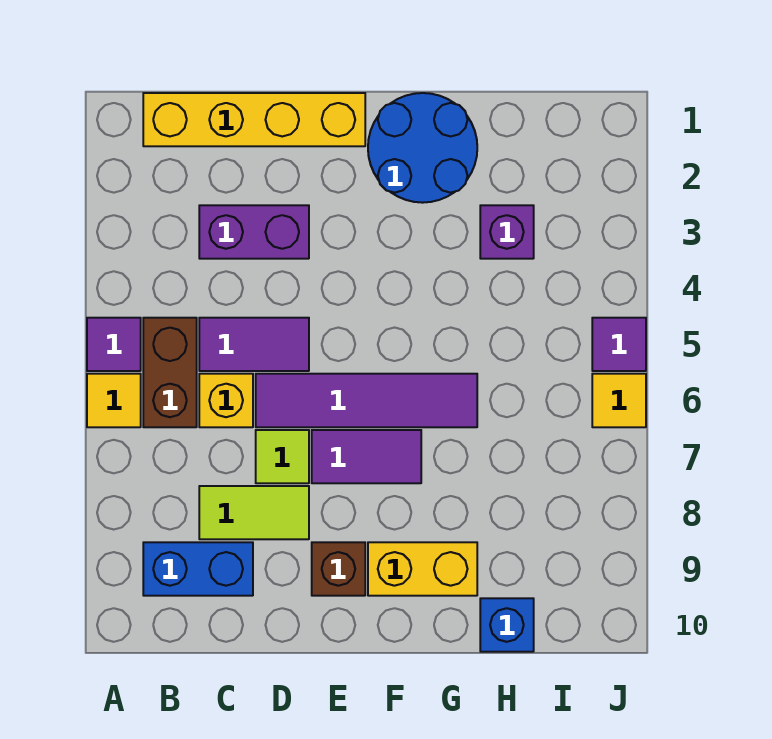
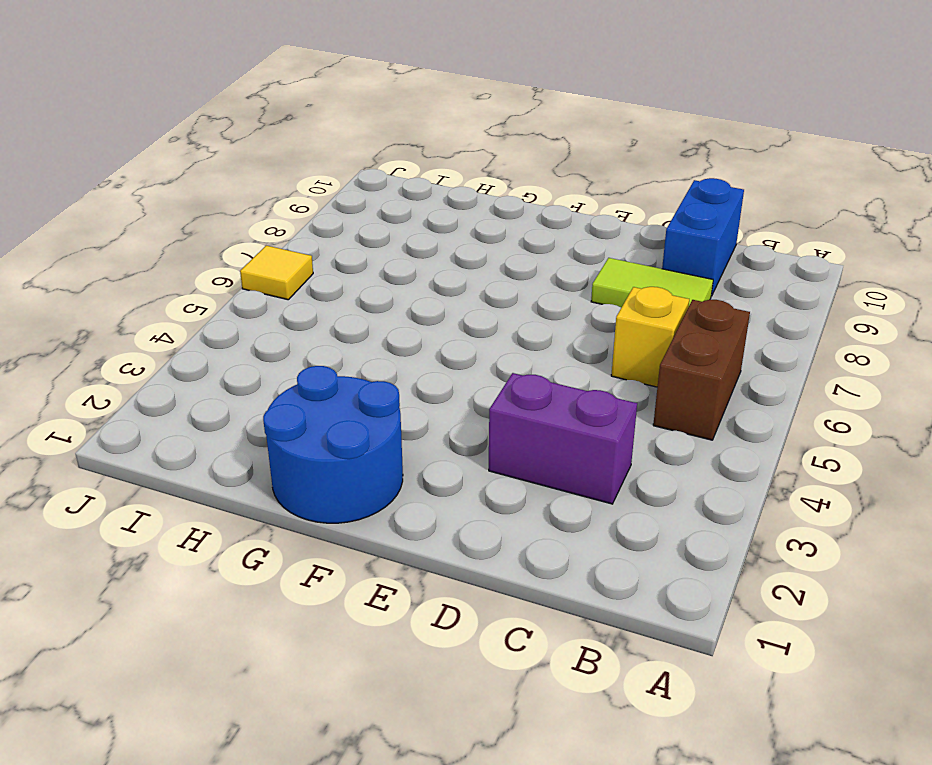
blue 1x2 brick [662,178,744,296] -> blue 1x2 brick turned to [143,542,253,596]
none -> purple 1x1 tile [87,318,141,371]
none -> yellow 1x1 tile [87,374,141,427]
none -> yellow 1x4 brick [143,93,365,146]

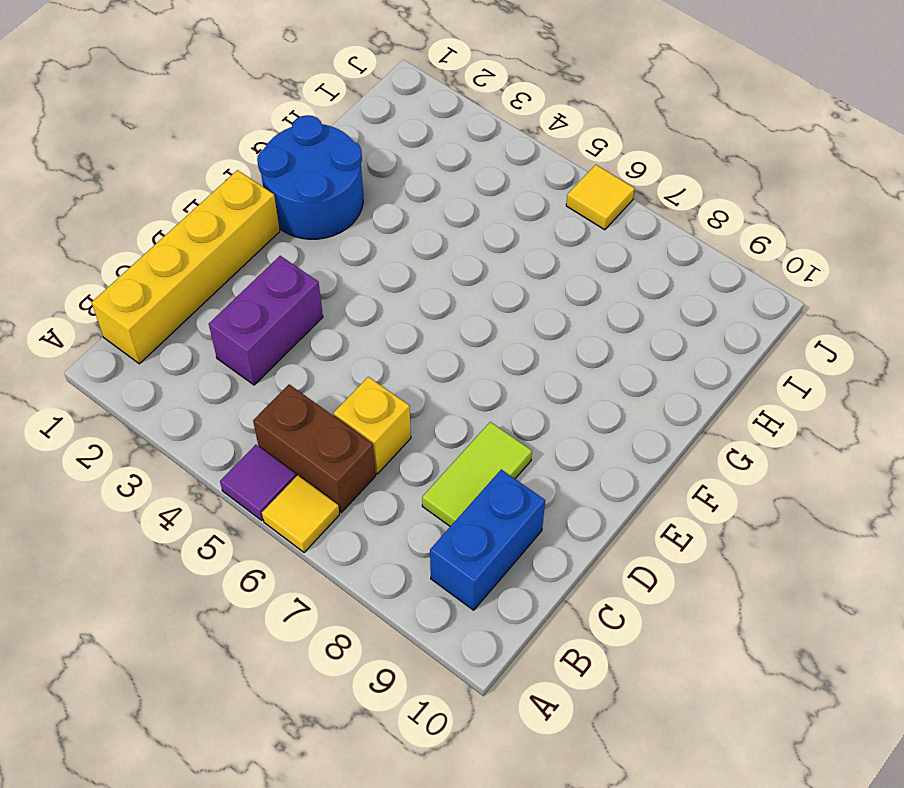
none -> purple 1x2 tile [199,318,309,371]
none -> purple 1x4 tile [256,374,477,427]
none -> lime 1x1 tile [256,430,309,483]

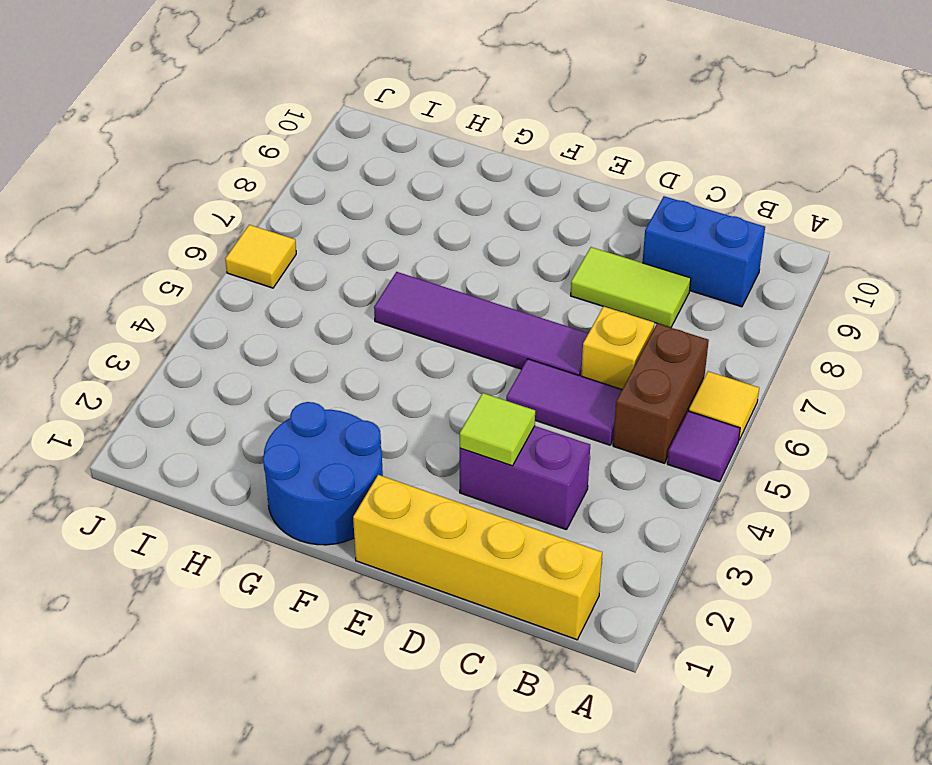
lime 1x1 tile [460,393,535,466] -> lime 1x1 tile moved to [256,430,309,483]
none -> purple 1x2 tile [312,430,421,483]
none -> brown 1x1 brick [312,542,365,596]
none -> yellow 1x2 brick [368,542,477,596]

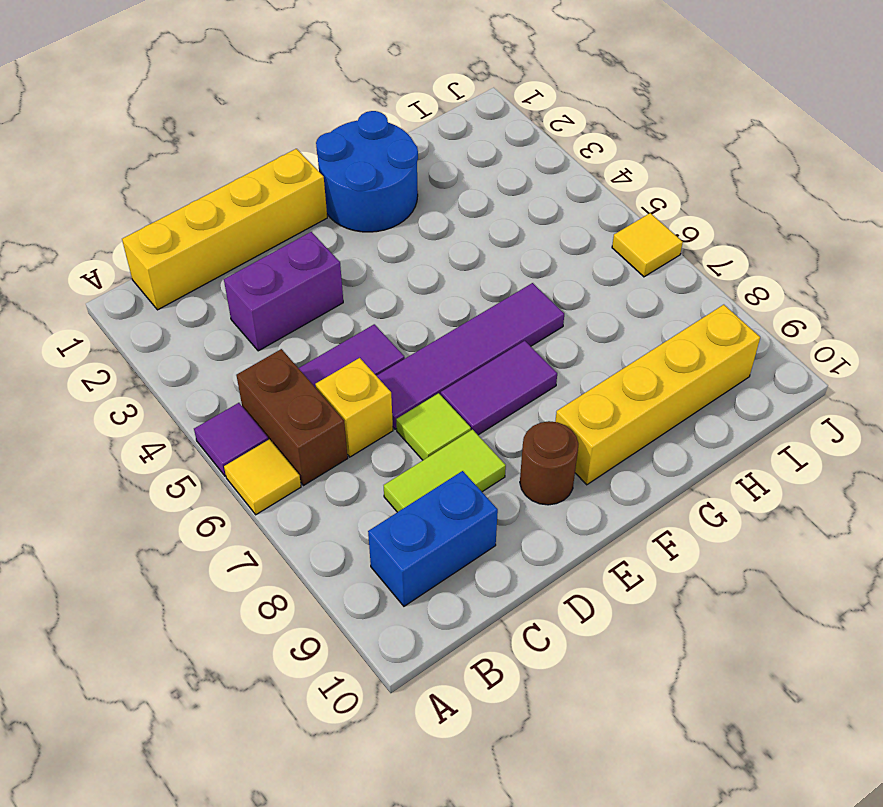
brown 1x1 round brick [520,421,578,505] -> brown 1x1 brick [312,542,365,596]
yellow 1x4 brick [555,305,760,485] -> yellow 1x2 brick [368,542,477,596]
none -> purple 1x1 brick [480,205,534,259]
none -> blue 1x1 brick [480,598,534,652]
none -> purple 1x1 tile [592,318,646,371]

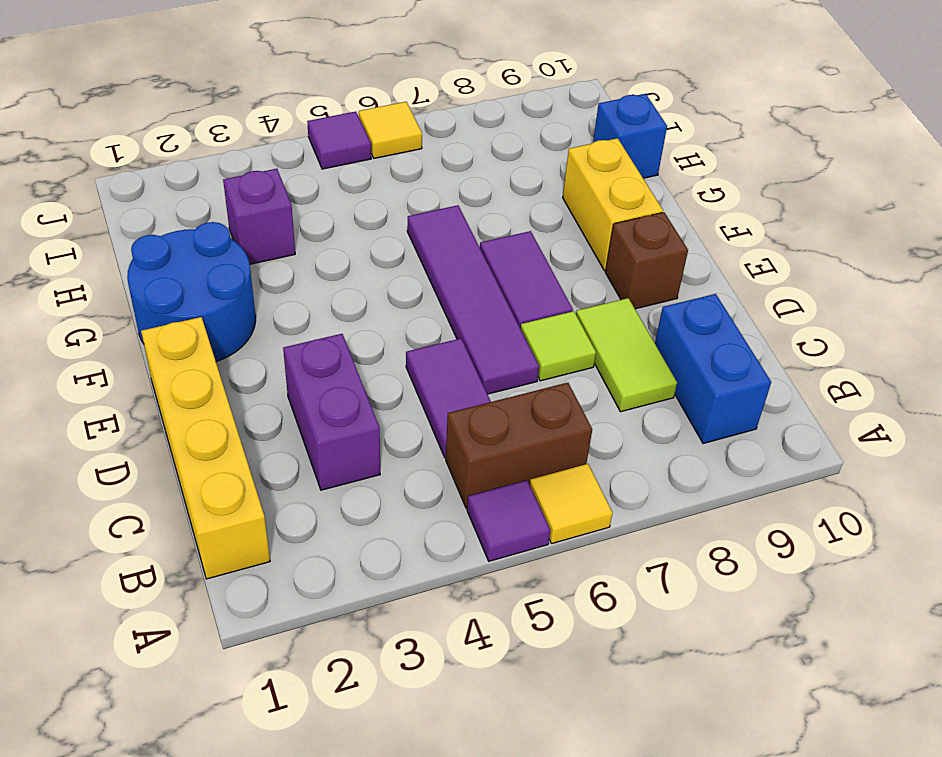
none -> yellow 1x1 brick [199,374,253,427]

